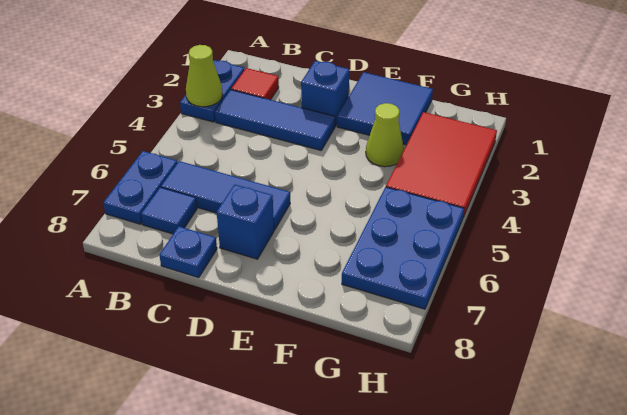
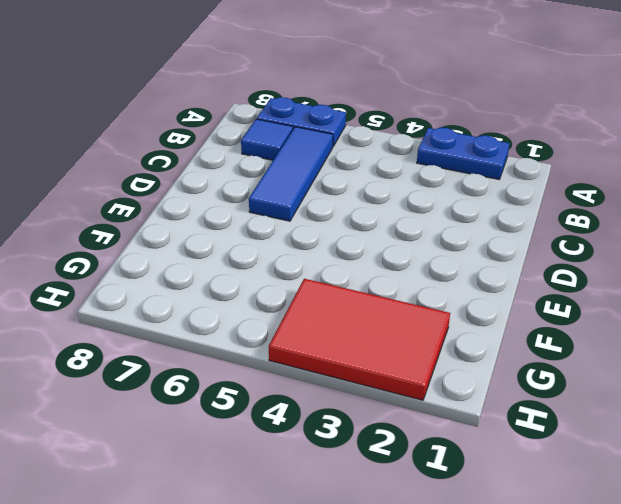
none -> red 1x1 tile [231,68,279,100]
none -> blue 1x3 tile [215,90,335,150]
none -> blue 1x1 plate [159,226,217,278]

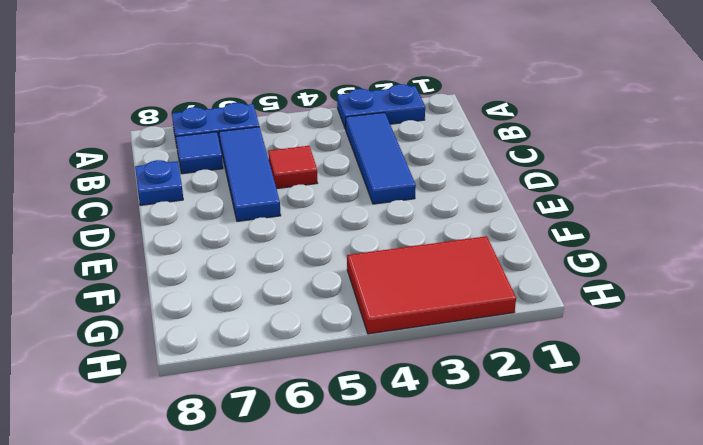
red 1x1 tile [268,146,317,189] -> red 1x1 tile moved to [231,68,279,100]
none -> blue 1x1 brick [301,61,349,126]
none -> blue 1x1 brick [217,184,274,259]
none -> blue 2x2 tile [337,72,433,145]

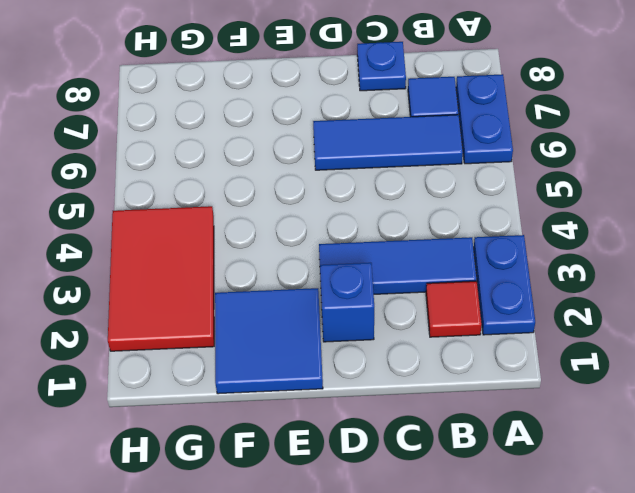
none -> blue 1x1 brick [217,184,274,259]
none -> lime 1x1 cone [366,103,404,167]
none -> blue 2x3 plate [342,187,464,309]

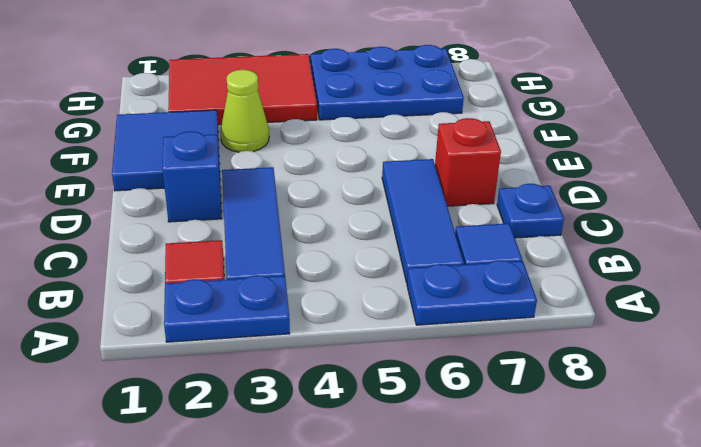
red 1x1 brick [435,118,501,206] -> blue 1x1 brick [217,184,274,259]
none -> lime 1x1 cone [186,45,223,107]

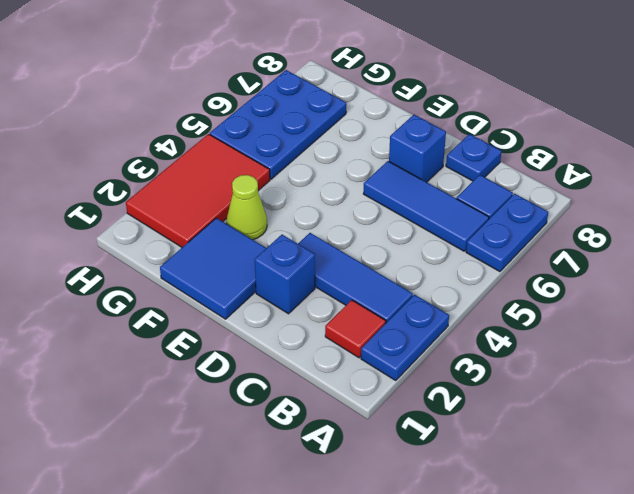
none -> lime 1x1 cone [186,45,223,107]

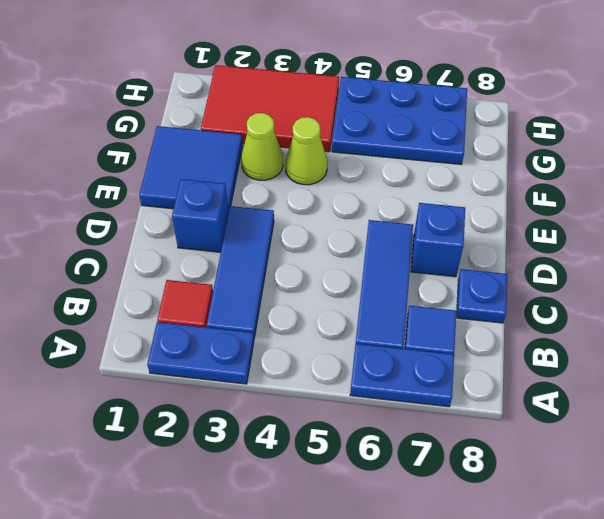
lime 1x1 cone [285,117,328,185] -> lime 1x1 cone moved to [186,45,223,107]

